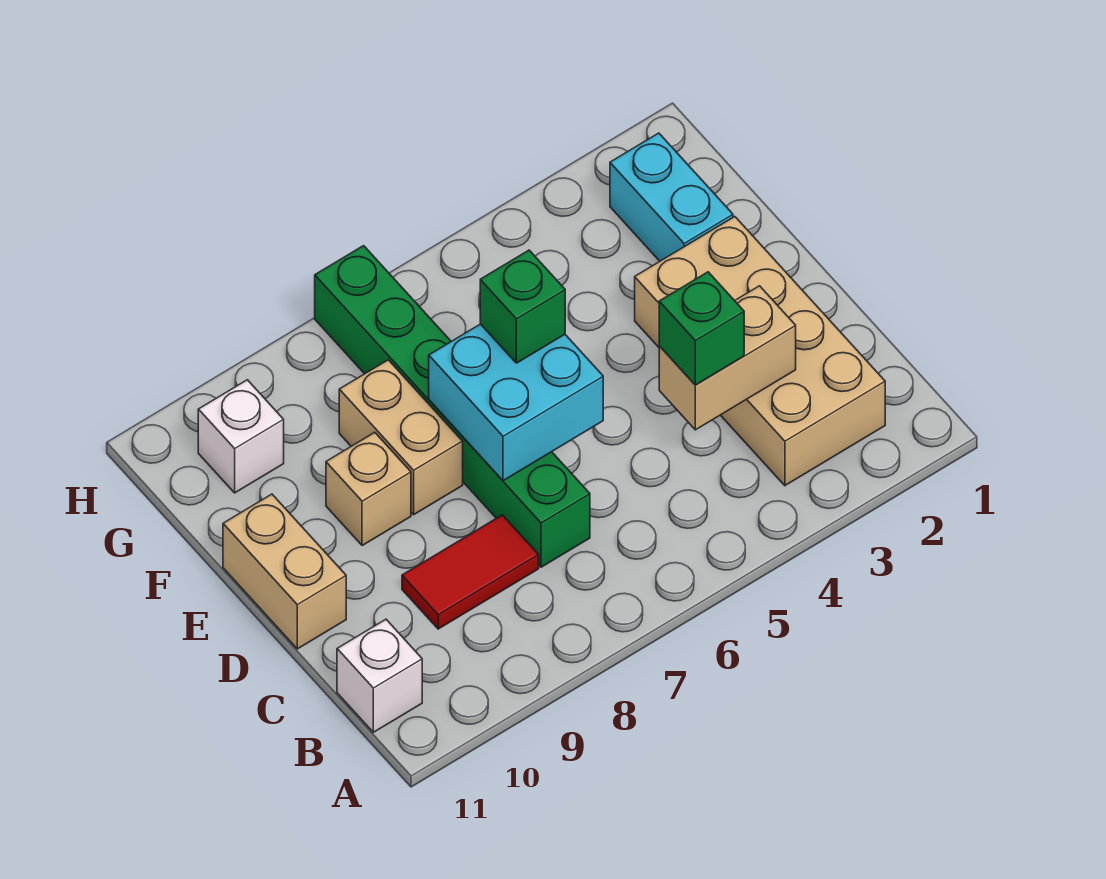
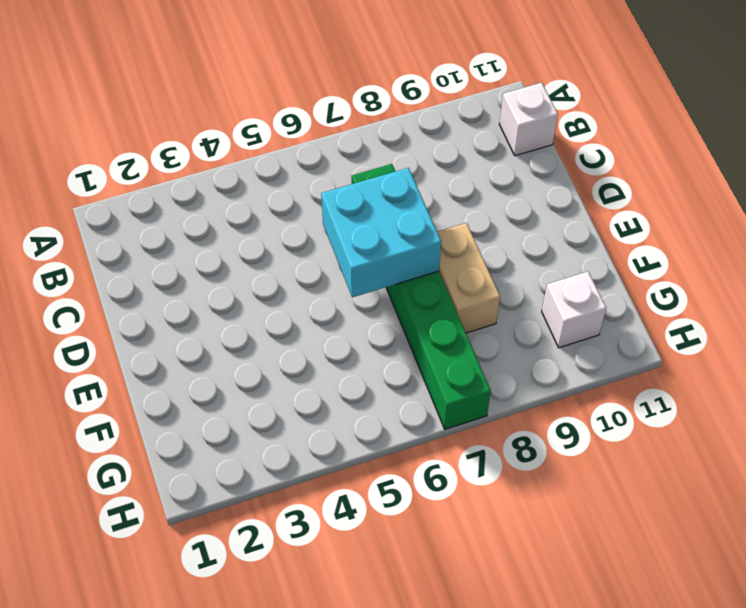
none -> tan 2x4 brick [635,217,885,485]
none -> red 1x2 tile [402,515,539,629]
none -> tan 1x2 brick [223,494,346,649]

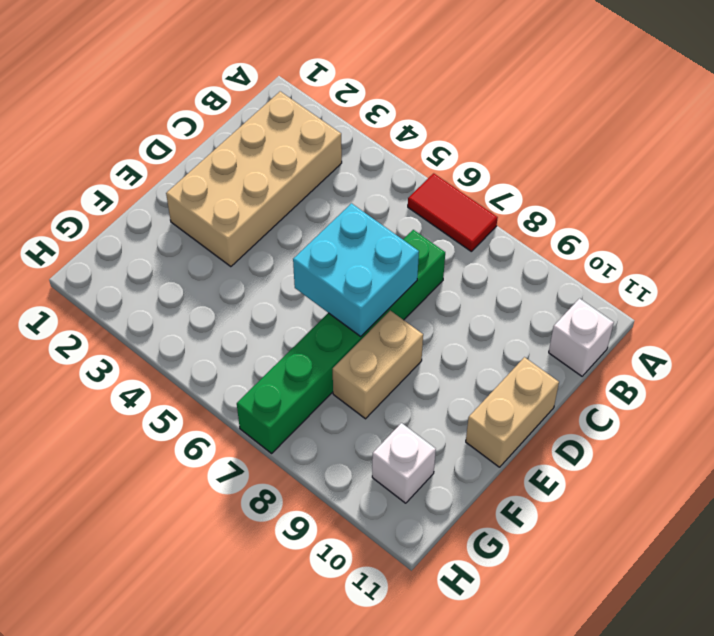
red 1x2 tile [408,173,498,251] -> red 1x2 tile moved to [402,515,539,629]
none -> tan 1x1 brick [326,432,411,546]
none -> cyan 1x2 brick [610,133,733,261]
none -> tan 1x2 brick [659,286,796,430]

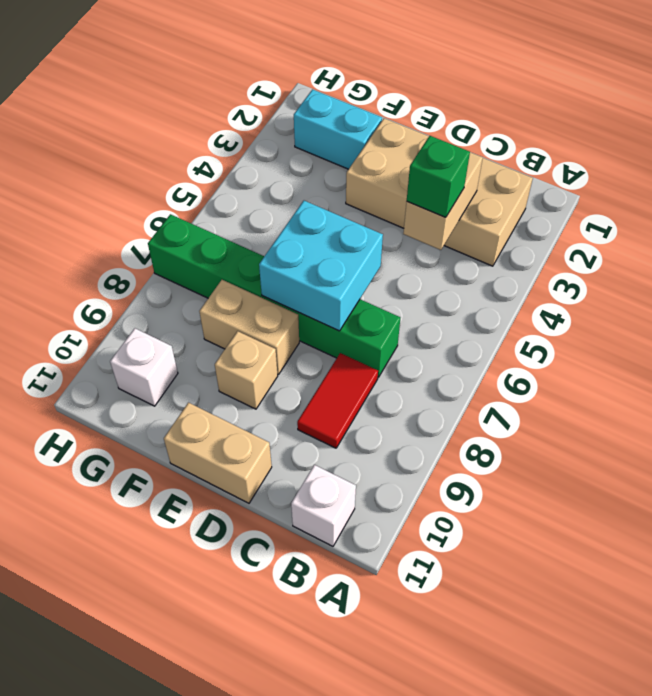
none -> green 1x1 brick [480,250,565,363]

